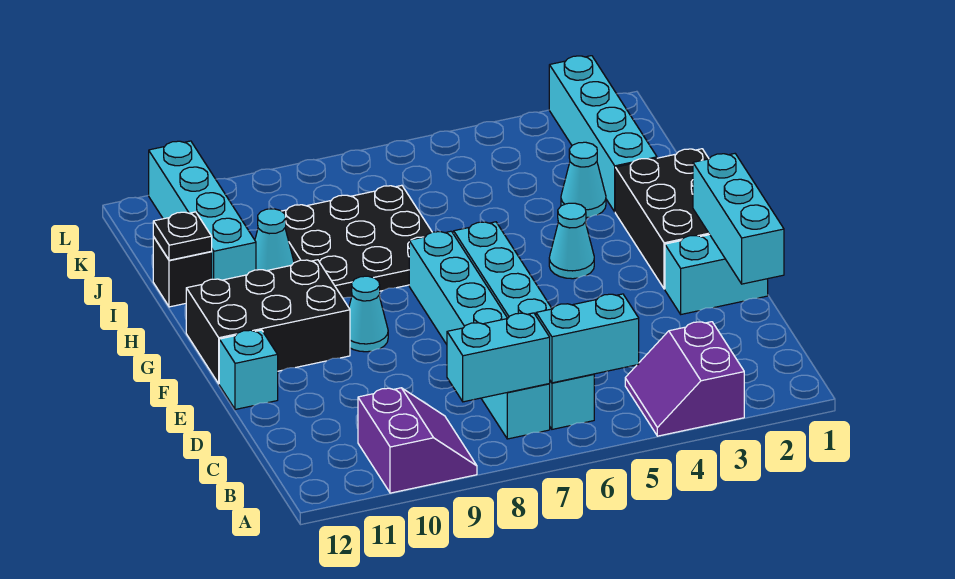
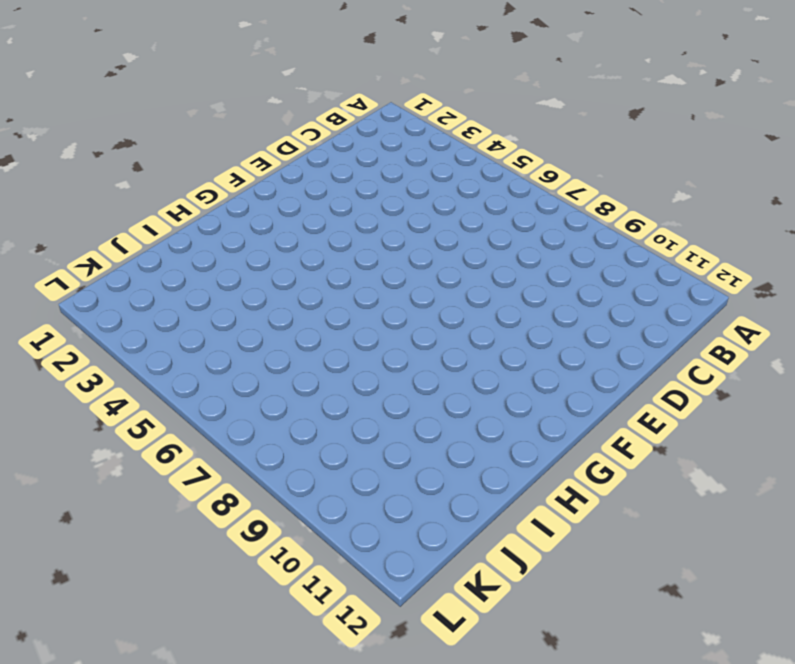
none -> purple 2x2 slope [625,322,744,436]
none -> purple 2x2 slope [358,388,477,493]
none -> cyan 1x6 brick [454,222,594,429]

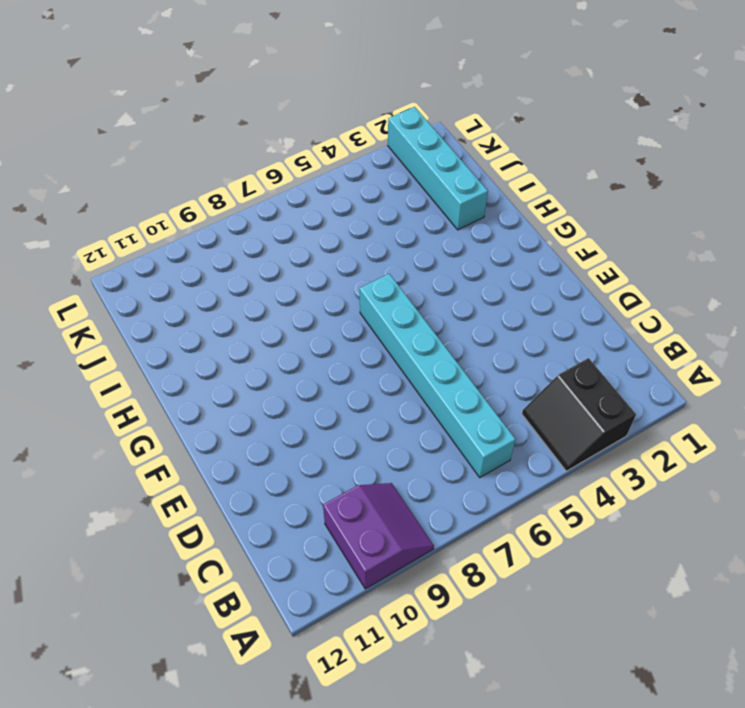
black 2x2 slope [522,358,636,471] -> purple 2x2 slope [625,322,744,436]
none -> cyan 1x6 brick [409,231,550,439]
none -> cyan 1x2 brick [665,235,768,314]
none -> cyan 1x1 brick [219,330,278,410]

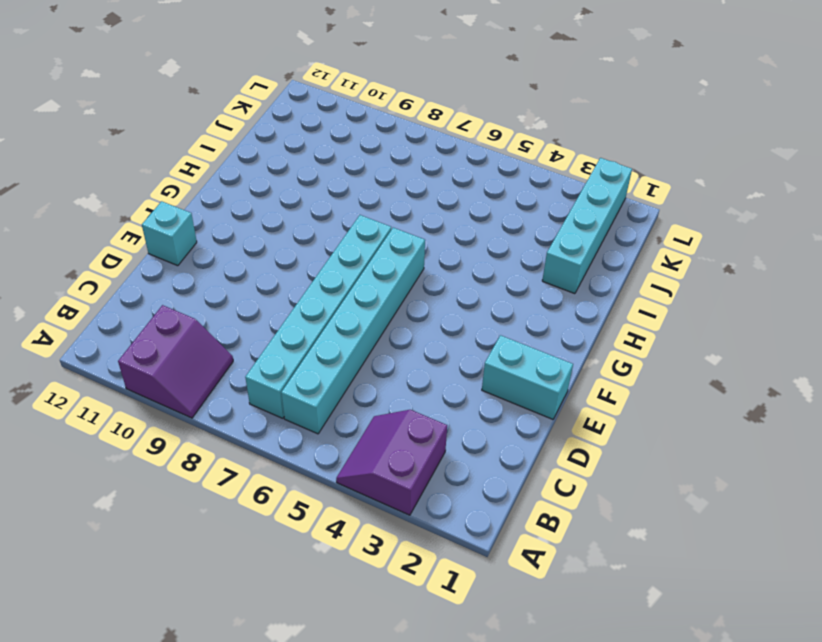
none -> black 2x3 brick [615,149,710,289]
none -> cyan 1x1 cone [349,276,388,352]
none -> black 2x3 brick [186,260,350,384]

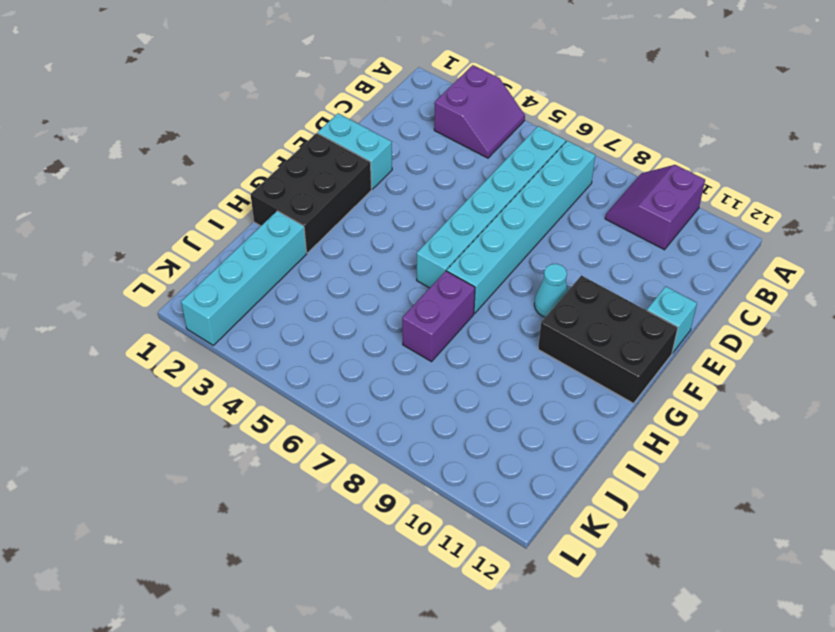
purple 1x2 brick [402,271,475,362] -> black 3x3 plate [282,185,432,298]
none -> cyan 1x1 cone [549,203,594,279]
none -> cyan 1x1 cone [561,142,606,218]
none -> cyan 1x1 cone [255,209,294,271]

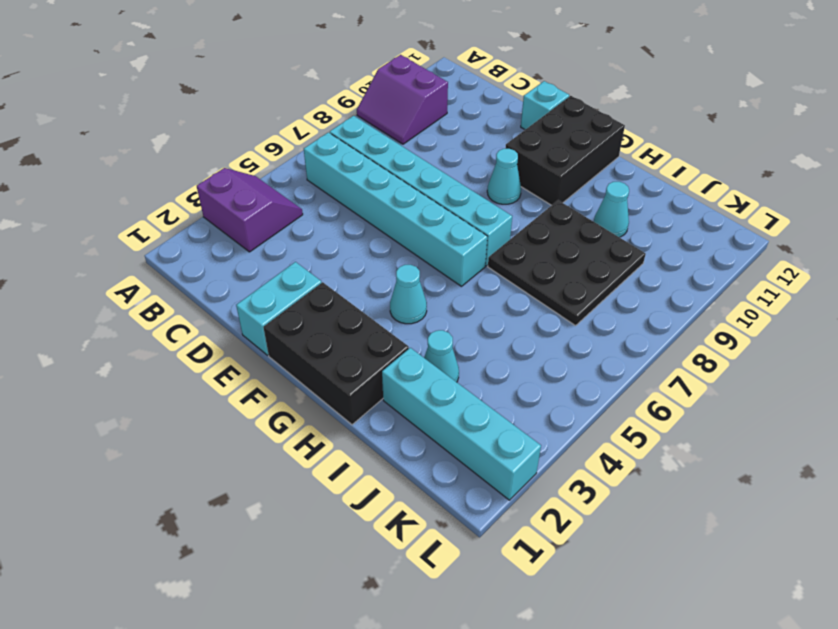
none -> cyan 1x4 brick [149,141,256,280]
none -> black 1x1 brick [153,237,212,307]
none -> cyan 1x2 brick [536,294,639,383]

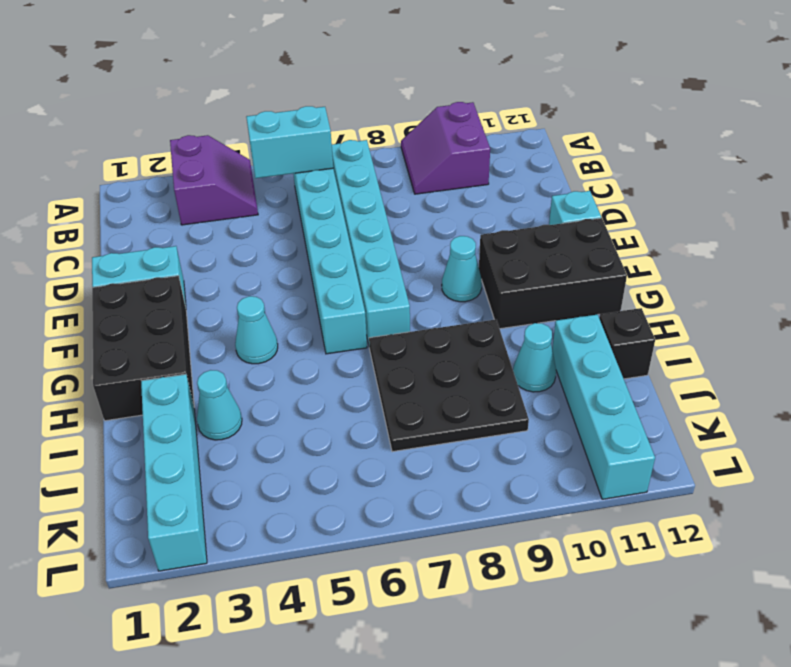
none -> cyan 1x2 brick [447,313,550,402]
none -> cyan 1x3 brick [693,154,784,284]
none -> black 1x1 plate [153,212,212,260]

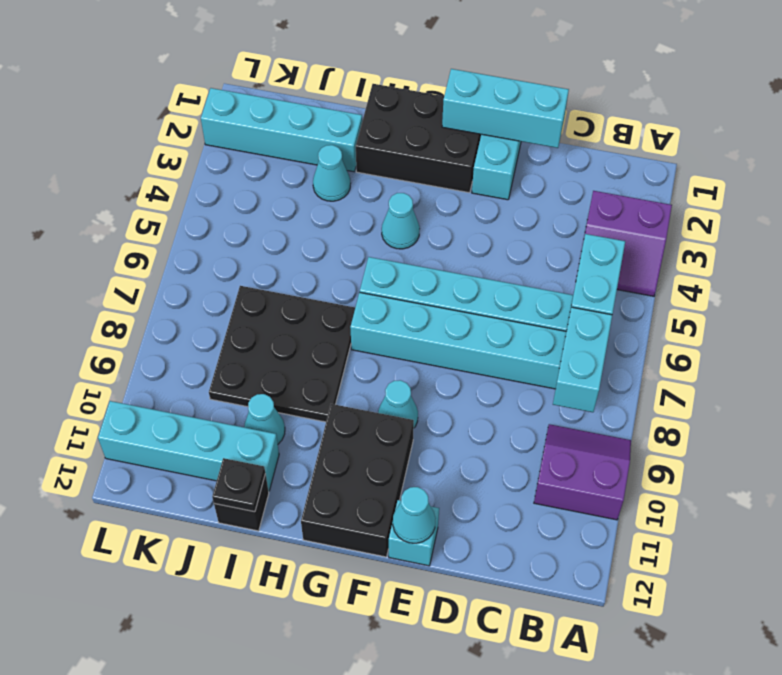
cyan 1x1 cone [393,487,436,543] -> none

